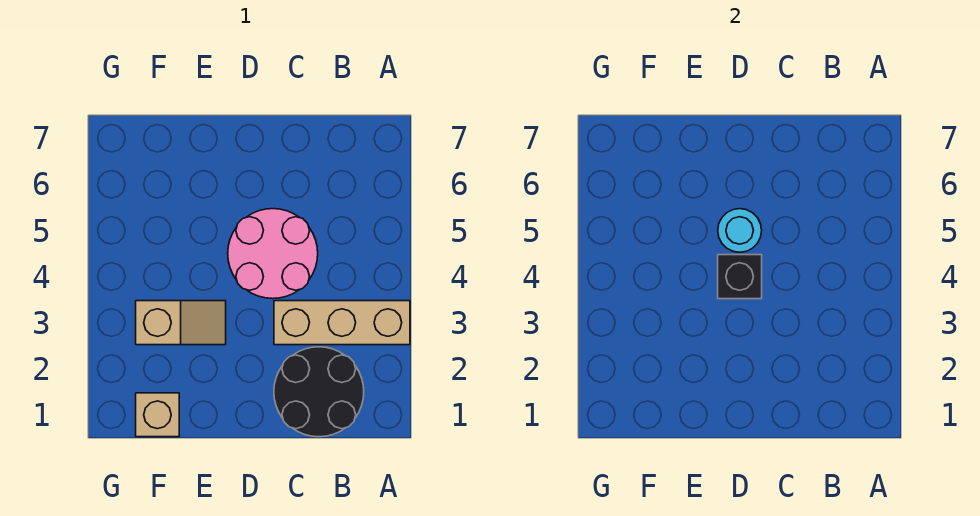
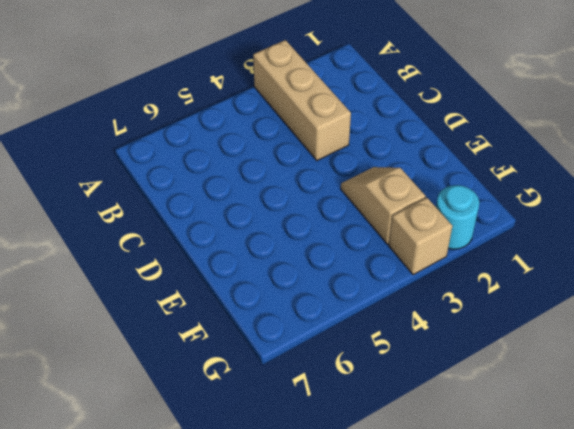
cyan 1x1 round brick [436,185,479,249] -> cyan 1x1 round brick moved to [718,209,762,252]
tan 1x1 brick [389,197,452,275] -> tan 1x1 brick moved to [136,393,179,437]
none -> black 2x2 round brick [274,347,364,437]
none -> pink 2x2 round brick [228,209,318,299]

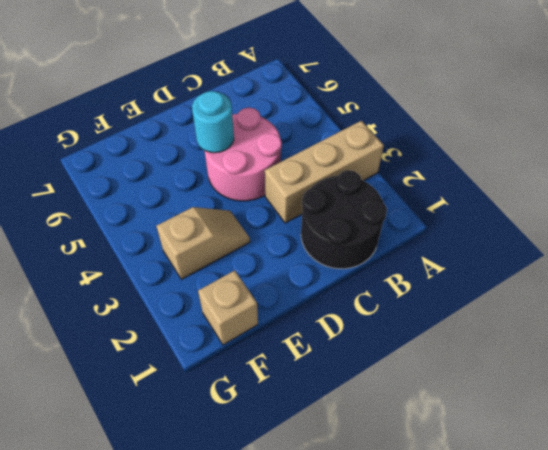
none -> black 1x1 brick [718,255,762,299]

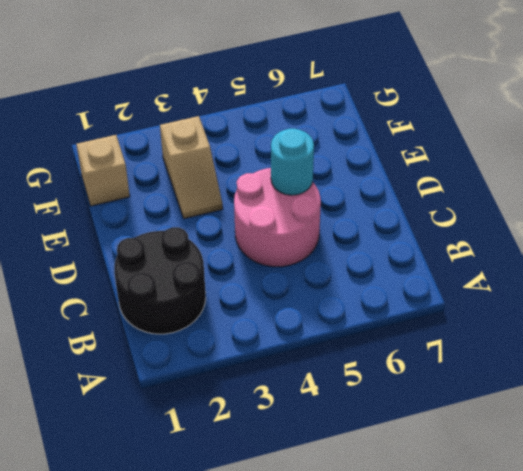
none -> tan 1x3 brick [274,301,410,345]
none -> black 1x1 brick [718,255,762,299]

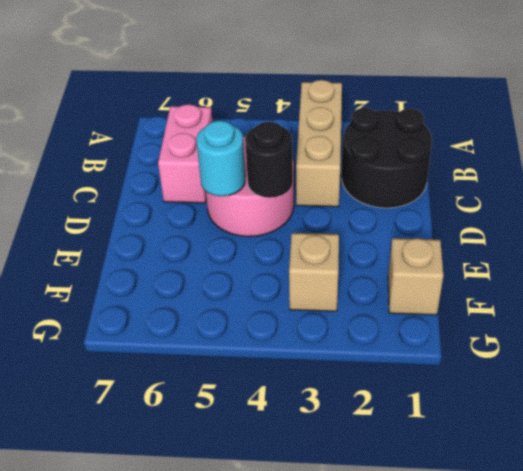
pink 1x2 brick [158,104,212,203] -> none
black 1x1 round brick [245,122,293,198] -> black 1x1 brick [718,255,762,299]

